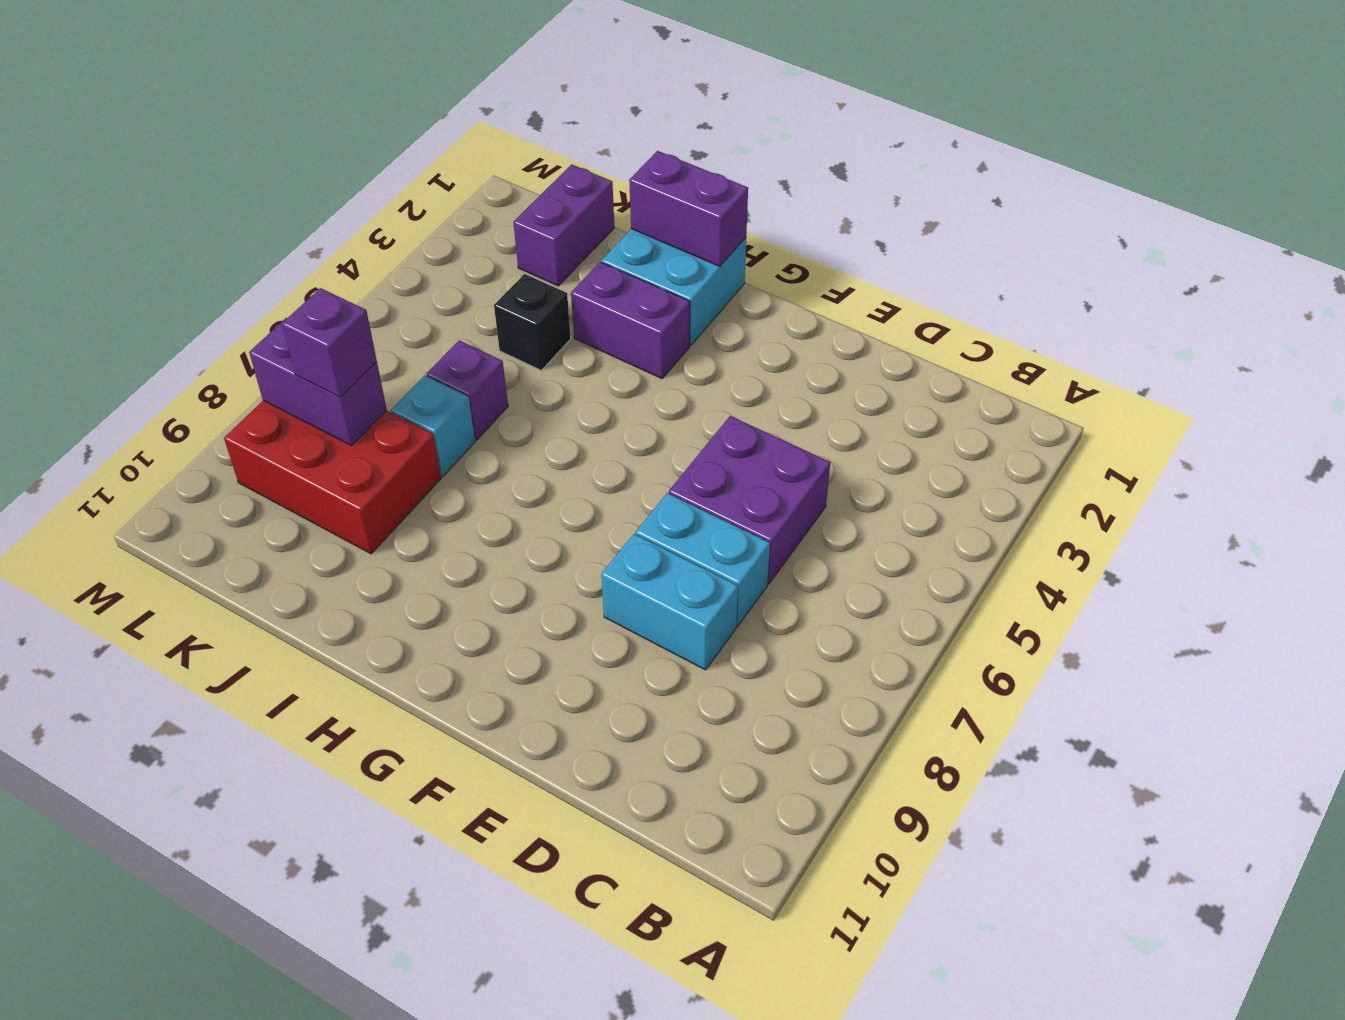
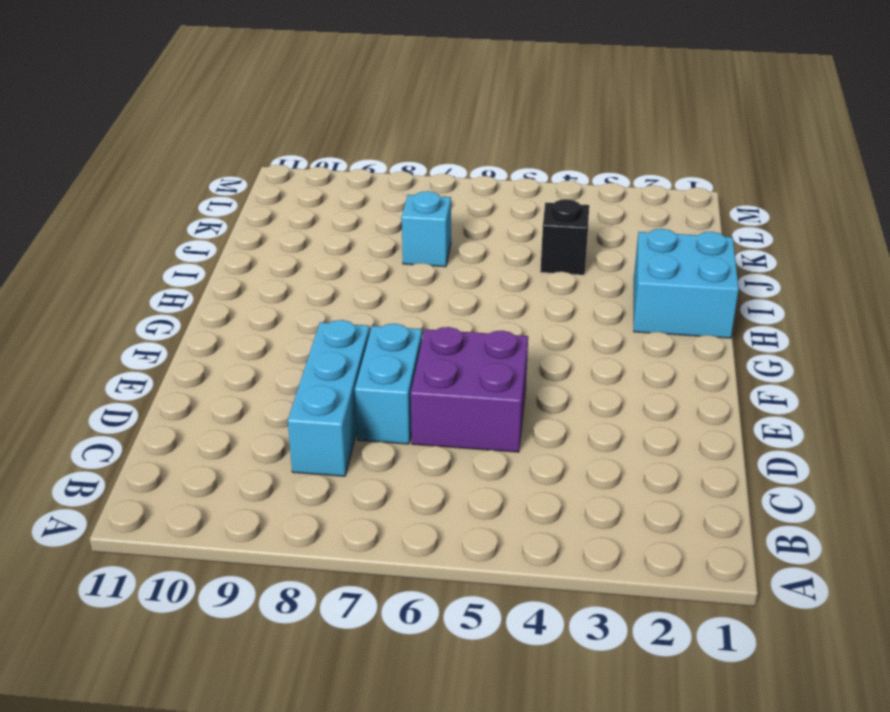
cyan 1x3 brick [288,320,370,476] -> cyan 1x2 brick [601,534,738,670]
none -> purple 1x2 brick [571,262,690,379]
none -> purple 1x1 brick [427,340,508,440]
none -> red 2x3 brick [224,401,441,554]

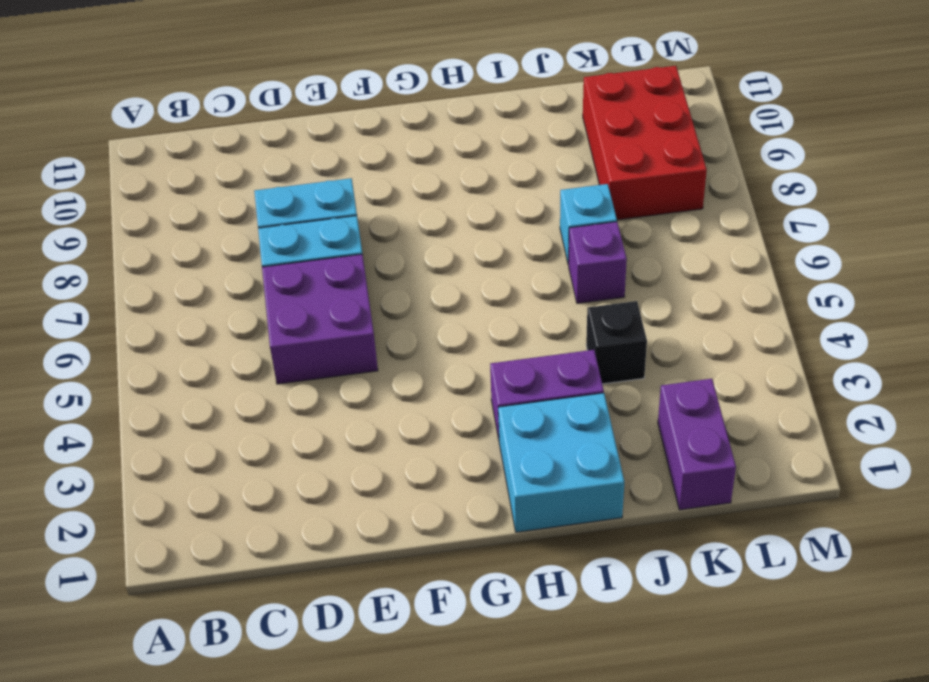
red 2x3 brick [583,66,707,220] -> red 2x3 brick turned to [224,401,441,554]
none -> purple 1x2 brick [629,151,748,266]
none -> purple 1x2 brick [249,318,387,445]
none -> purple 1x1 brick [282,288,377,397]

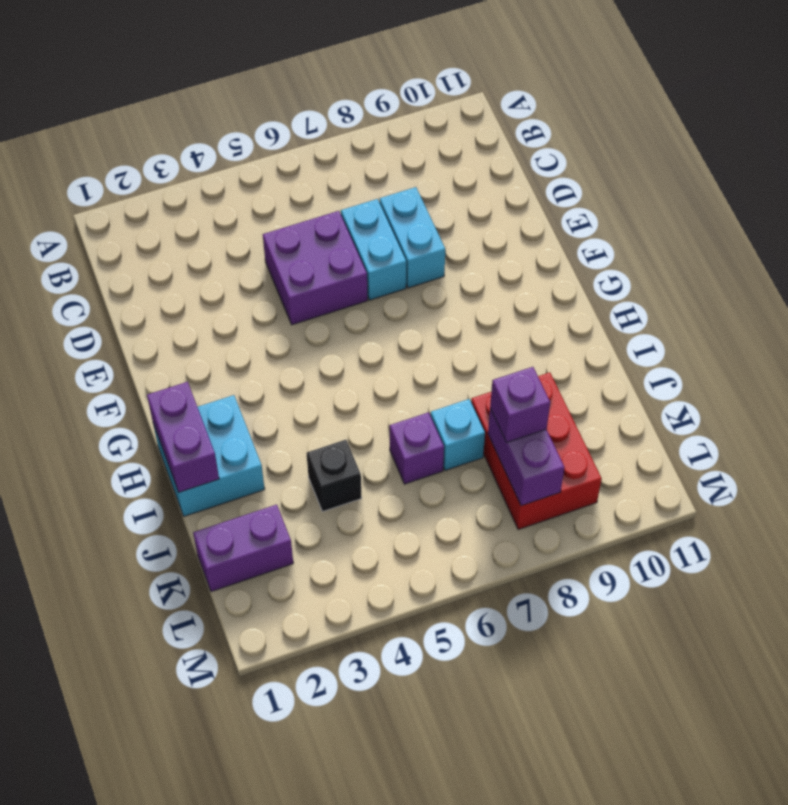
none -> purple 1x2 brick [571,262,690,379]

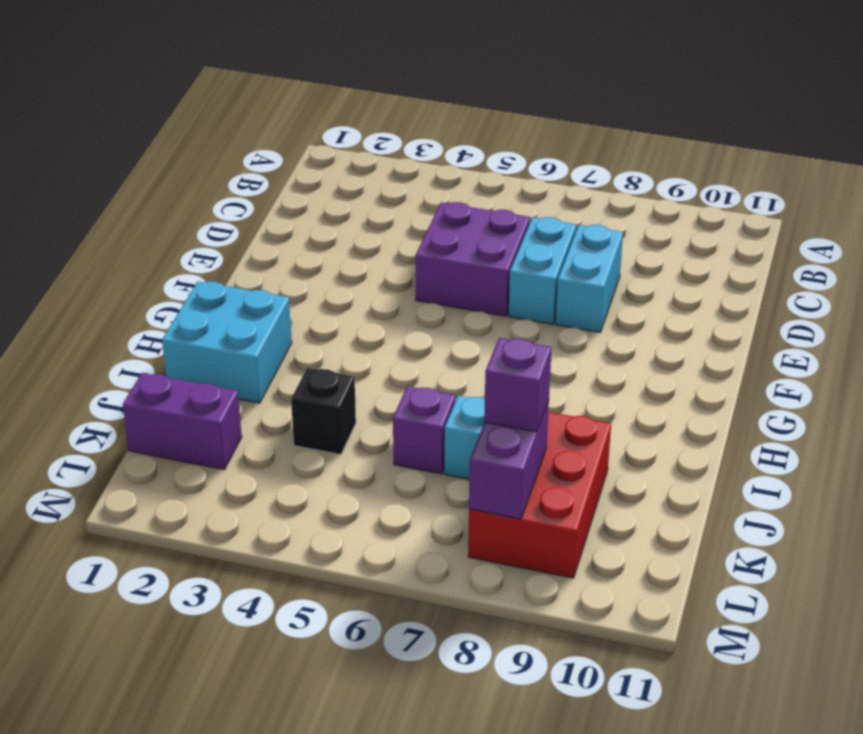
none -> purple 1x2 brick [571,262,690,379]
none -> purple 1x2 brick [629,151,748,266]

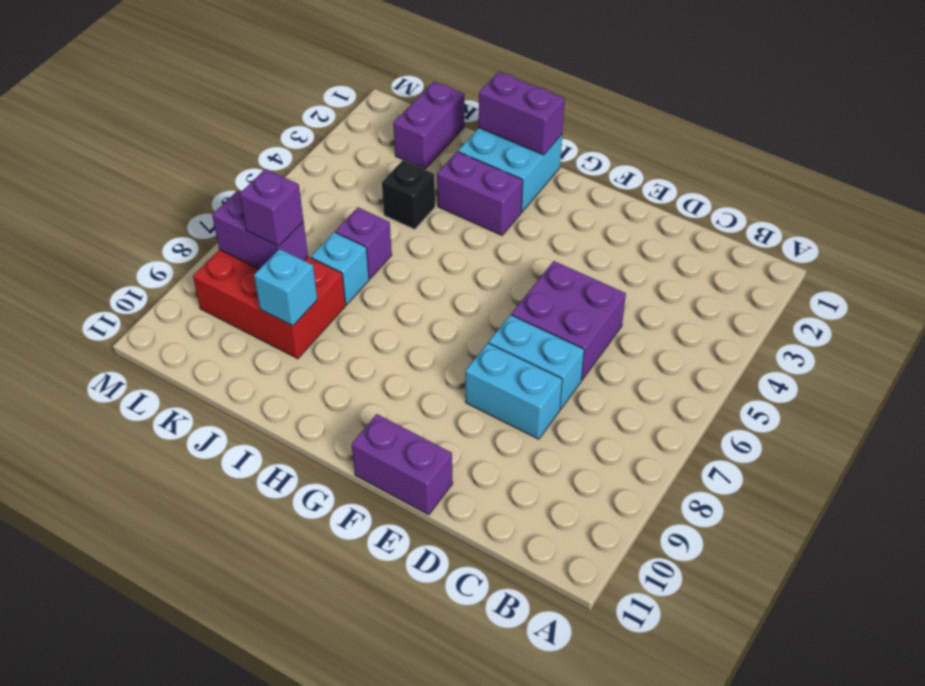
purple 1x2 brick [352,414,453,515] -> none
cyan 1x1 brick [254,249,317,326] -> none

